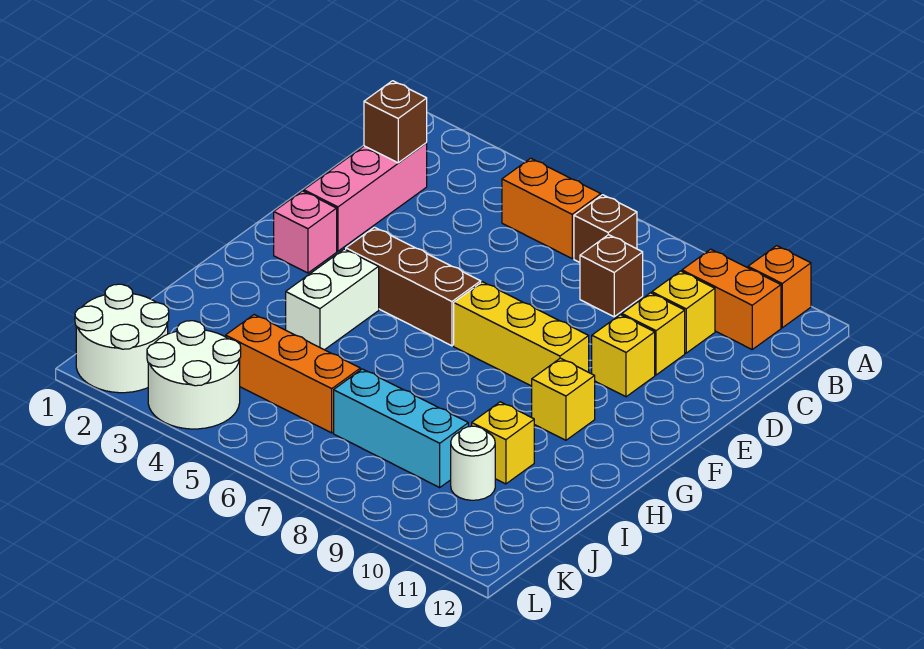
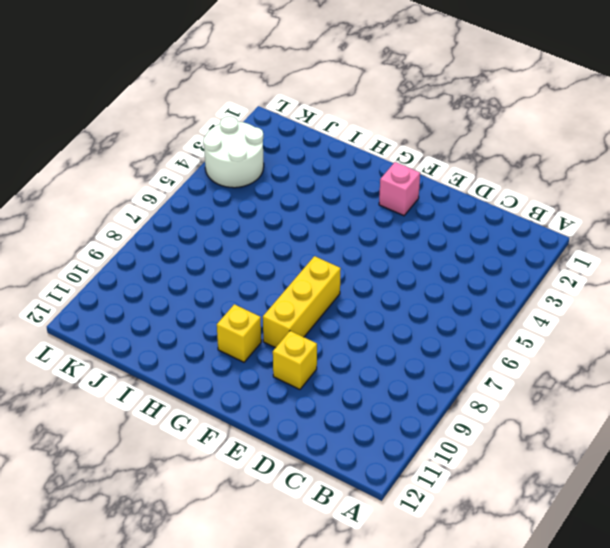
none -> orange 1x1 brick [748,246,811,328]
none -> orange 1x2 brick [502,158,601,258]
none -> brown 1x1 brick [574,195,637,262]

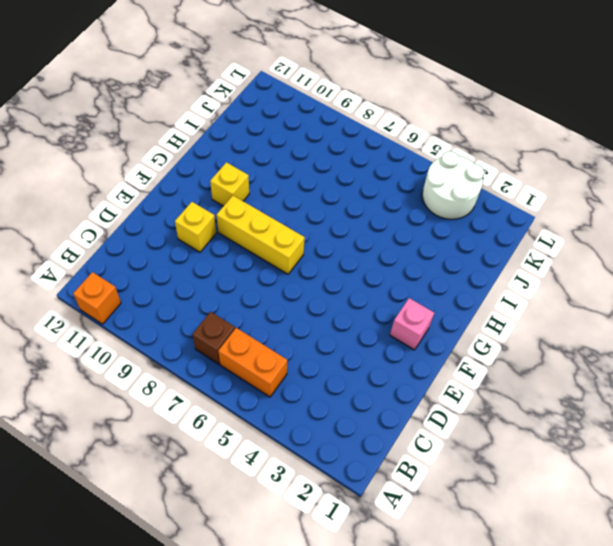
none -> orange 1x2 brick [682,249,781,349]
none -> pink 1x3 brick [304,143,427,251]
none -> brown 1x1 brick [580,235,643,317]

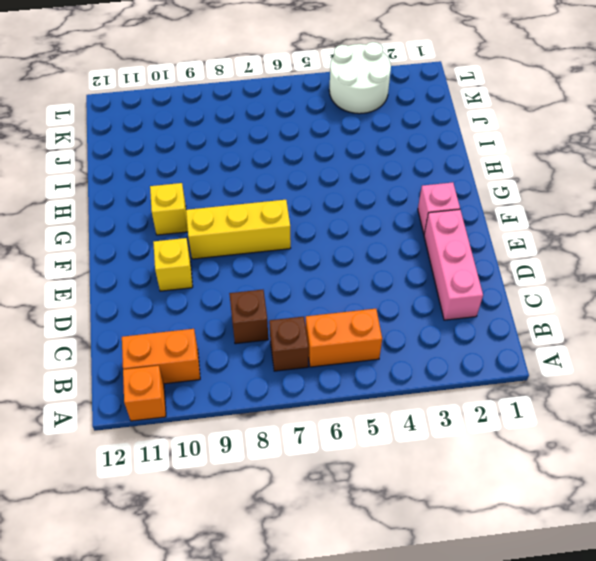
none -> yellow 1x1 brick [652,271,715,353]
none -> yellow 1x1 brick [622,293,685,375]
none -> brown 1x3 brick [346,227,481,346]

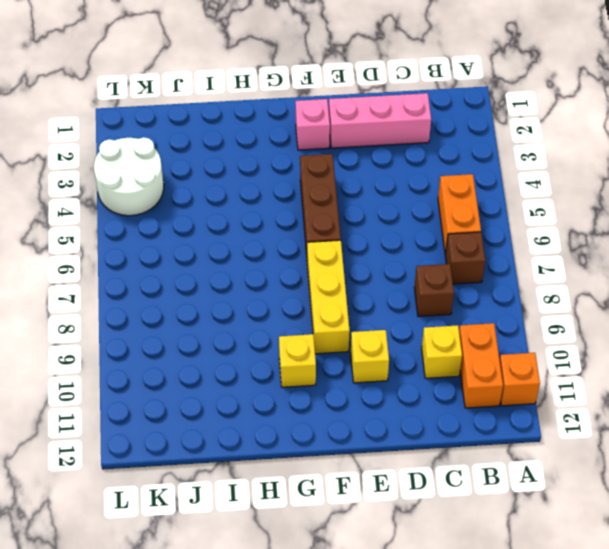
none -> yellow 1x1 brick [622,293,685,375]
none -> white 1x2 brick [286,249,379,350]
none -> yellow 1x1 brick [472,402,534,484]

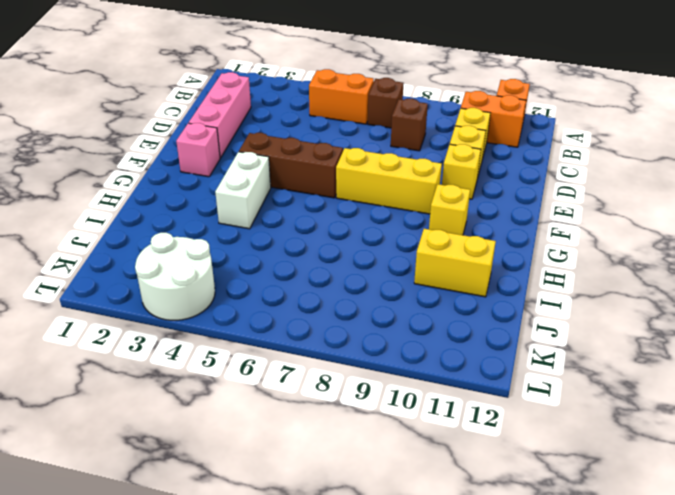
yellow 1x2 brick [414,229,496,297] -> yellow 1x1 brick [472,402,534,484]
none -> orange 1x3 brick [226,315,360,433]
none -> cyan 1x3 brick [334,369,468,487]
none -> white 1x1 round brick [451,426,495,500]

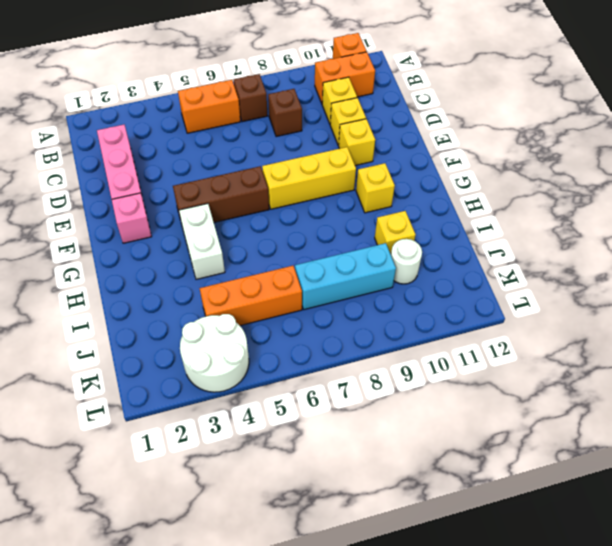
none -> white 2x2 round brick [75,284,169,393]
none -> brown 1x1 brick [364,81,427,163]

